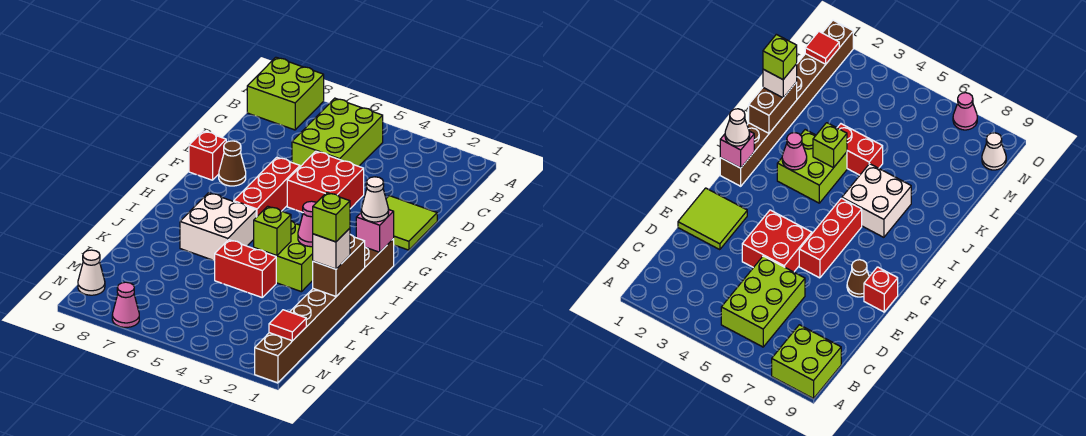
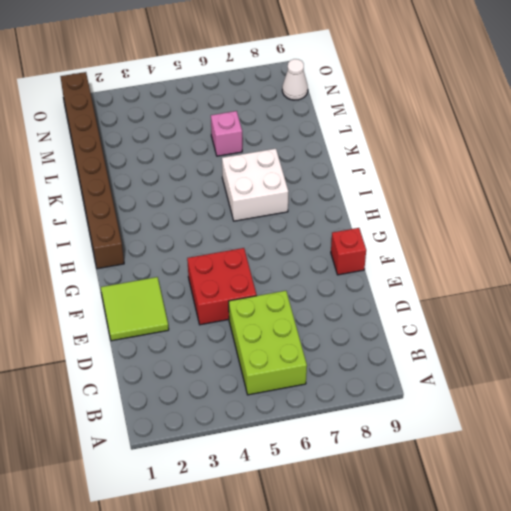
pink 1x1 brick [211,111,242,156] -> pink 1x1 brick moved to [356,210,394,252]
none -> lime 2x2 brick [247,57,324,130]
none -> red 1x3 brick [234,157,300,217]
none -> brown 1x1 cone [219,141,246,186]

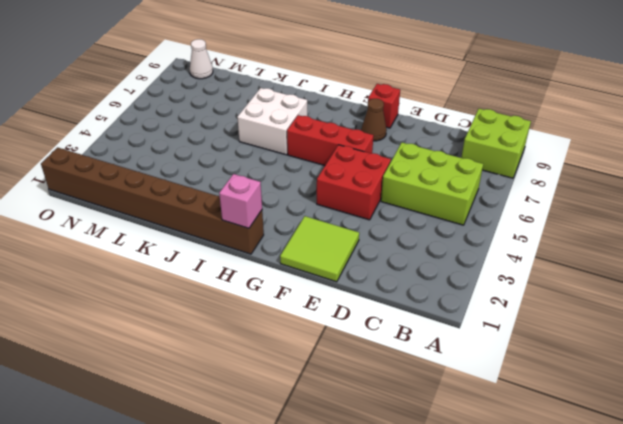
none -> lime 2x2 brick [254,221,313,292]
none -> red 1x2 brick [215,240,276,297]
none -> pink 1x1 cone [112,282,139,327]

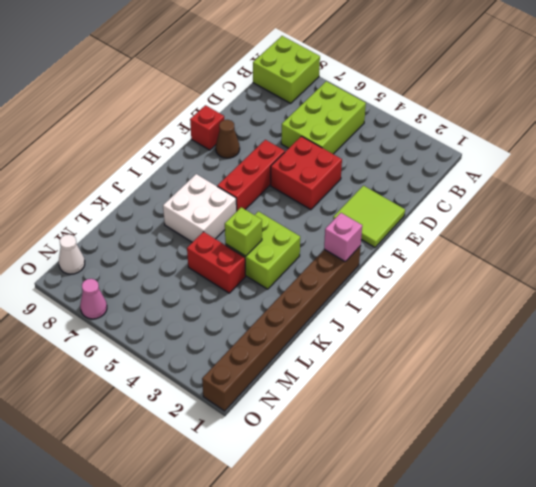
none -> pink 1x1 cone [298,201,316,247]
none -> brown 1x2 brick [313,235,365,296]
none -> red 1x1 tile [269,310,306,341]

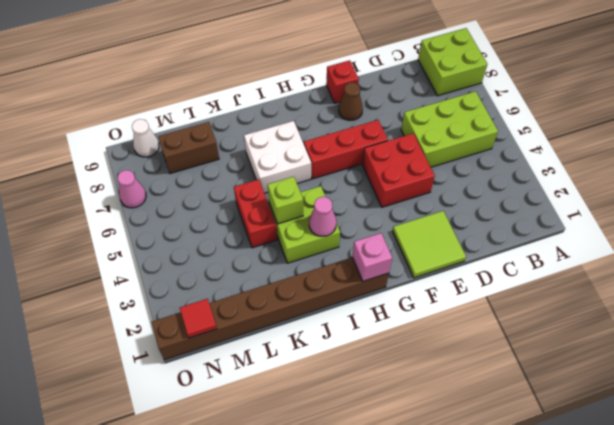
brown 1x2 brick [158,122,219,174] -> brown 1x2 brick moved to [313,235,365,296]
none -> white 1x1 cone [361,177,389,222]
none -> white 1x1 brick [313,228,350,269]
none -> lime 1x1 brick [313,193,350,242]

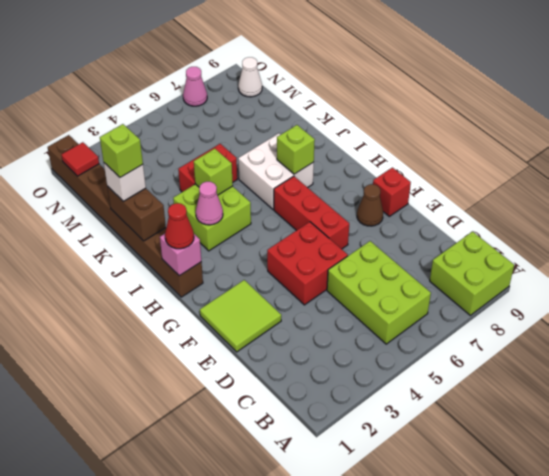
red 1x1 cone [165,203,194,249] -> white 1x1 cone [361,177,389,222]
lime 1x1 brick [277,125,315,174] -> none

